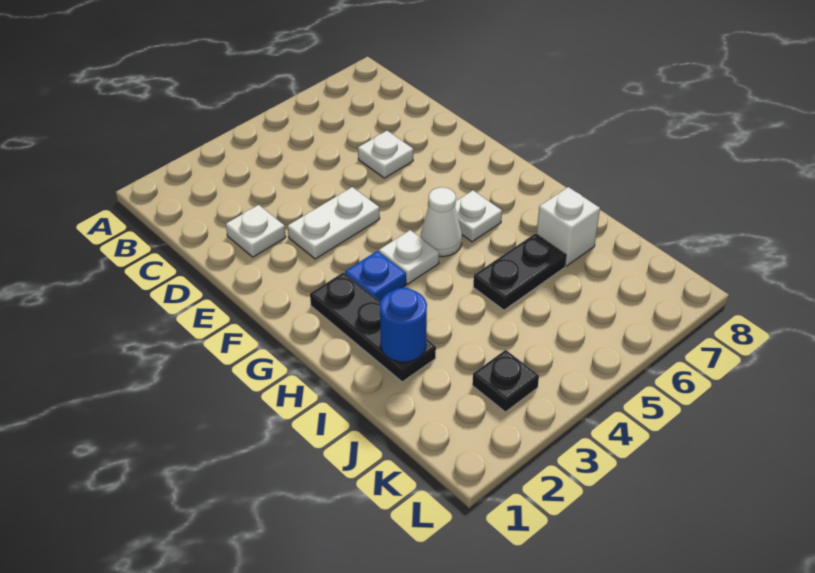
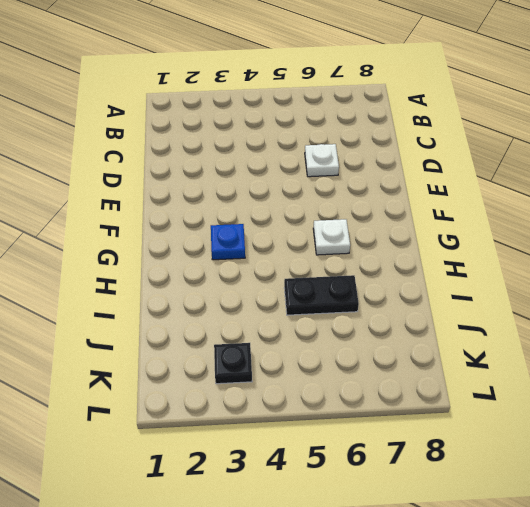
none -> white 1x1 plate [226,205,286,257]
none -> white 1x2 plate [288,187,380,259]
none -> black 1x3 plate [310,272,436,382]

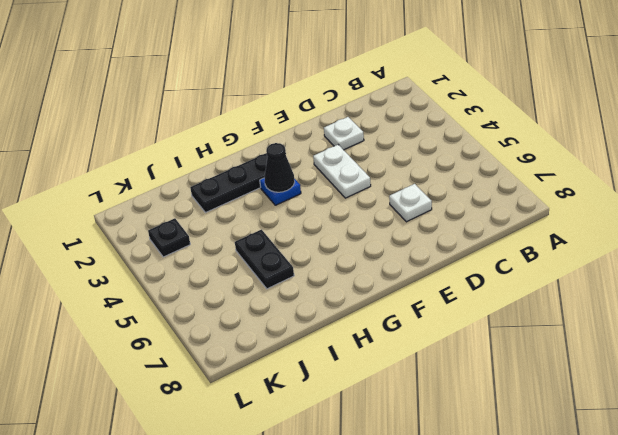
black 1x1 cone [264,143,295,192] -> none
none -> white 1x1 plate [379,230,439,284]
none -> white 1x1 cone [421,187,462,257]
none -> white 1x1 plate [455,190,502,242]

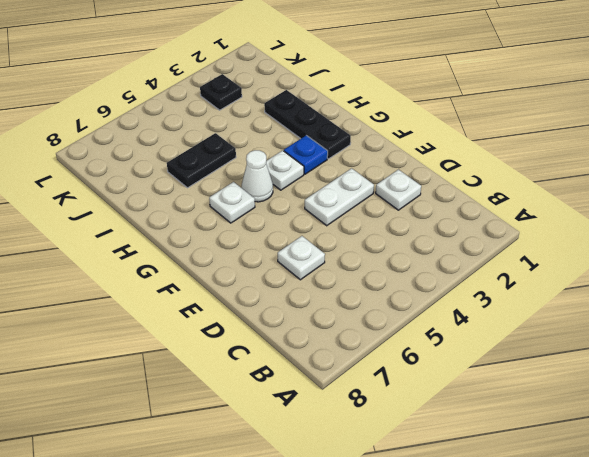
none -> white 1x1 brick [537,187,600,266]
none -> blue 1x1 round brick [380,288,427,362]

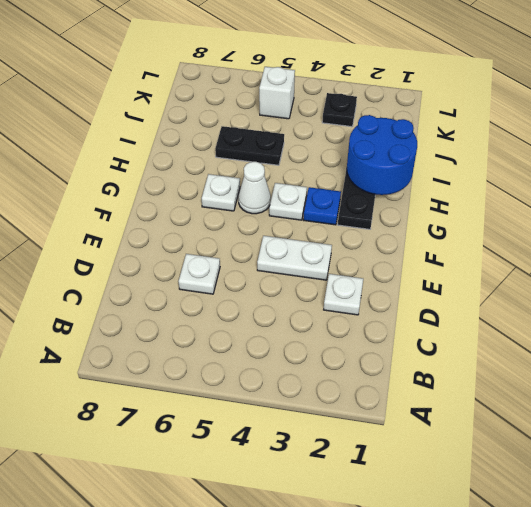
blue 2x2 round brick [347,115,417,195] -> blue 1x1 round brick [380,288,427,362]
white 1x1 brick [259,67,295,119] -> white 1x1 brick moved to [537,187,600,266]

